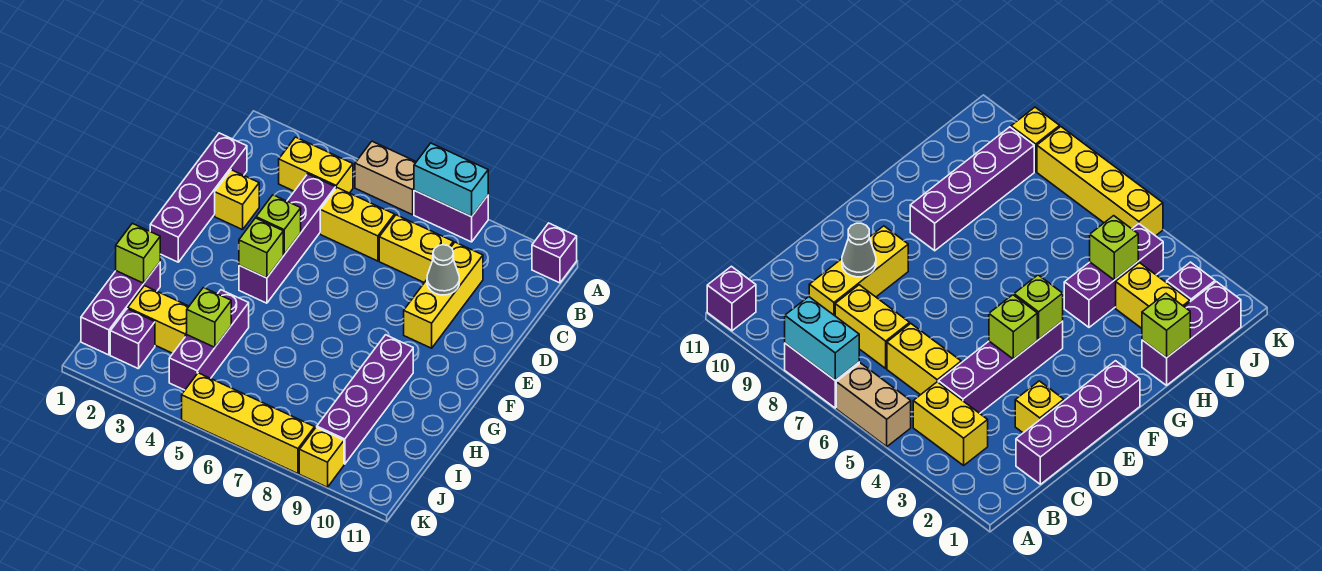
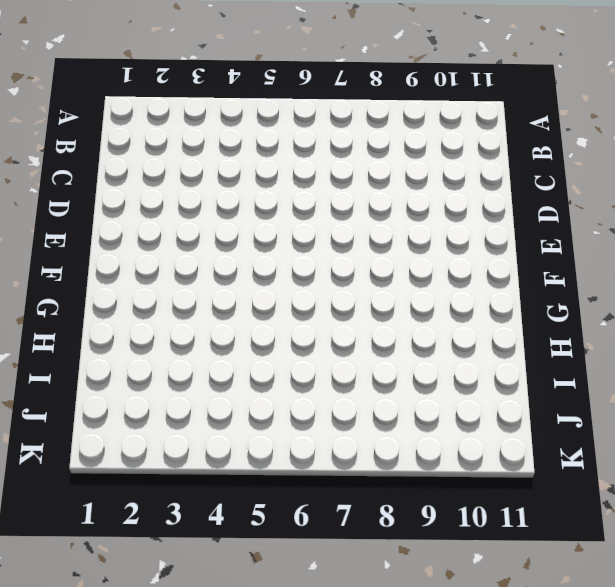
none -> tan 1x2 brick [355,141,416,215]
none -> purple 1x2 brick [414,191,488,242]
none -> purple 1x1 brick [532,223,577,283]

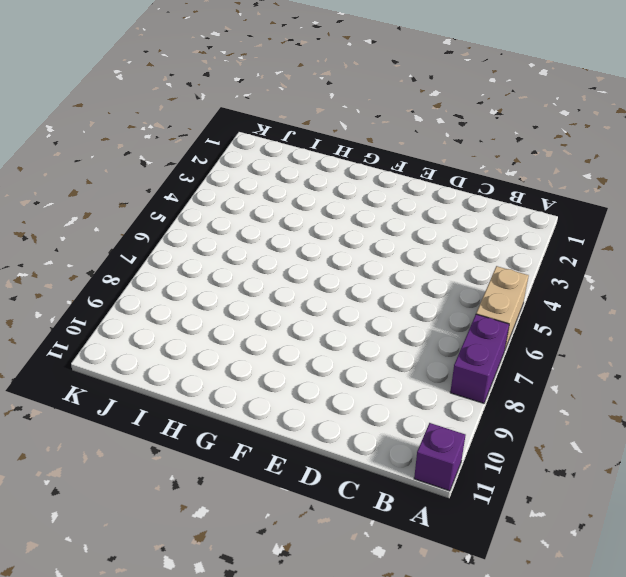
none -> yellow 1x2 brick [279,137,353,193]
none -> purple 1x4 brick [150,133,247,262]
none -> purple 1x4 brick [239,174,336,303]

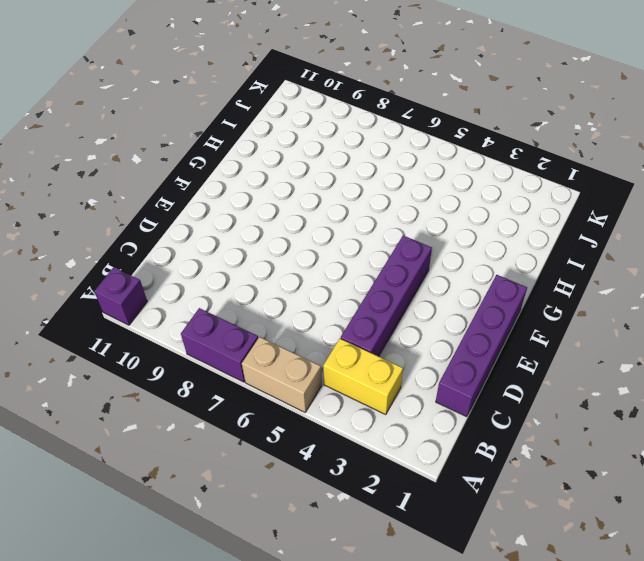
none -> yellow 1x2 brick [320,188,394,261]
none -> yellow 1x2 brick [379,215,453,283]
none -> yellow 1x3 brick [404,242,483,348]

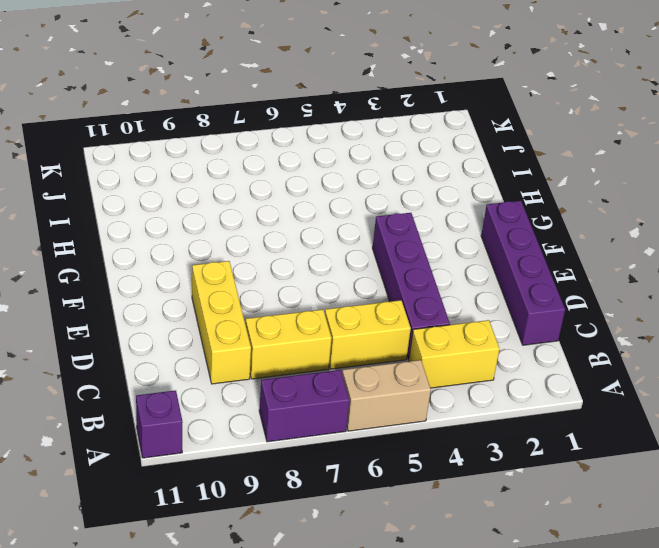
none -> yellow 1x1 brick [215,170,259,230]
none -> purple 1x4 brick [317,335,413,464]
none -> purple 1x3 brick [81,263,160,355]

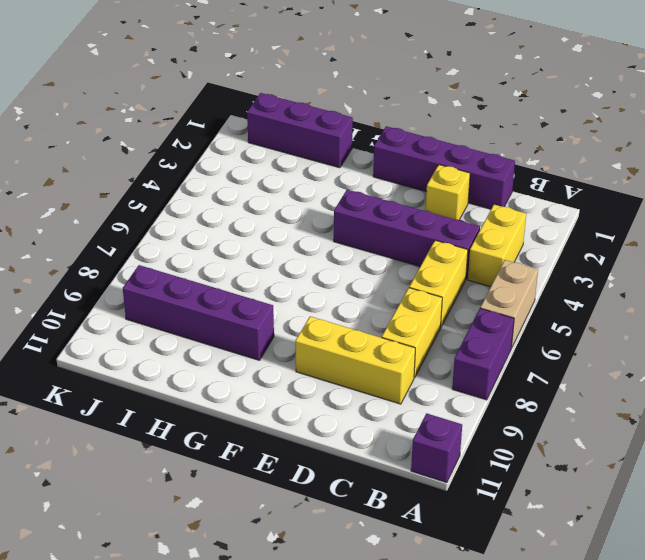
none -> purple 1x3 brick [169,290,249,390]
none -> yellow 1x2 brick [128,286,189,353]
none -> purple 1x1 brick [110,309,155,369]

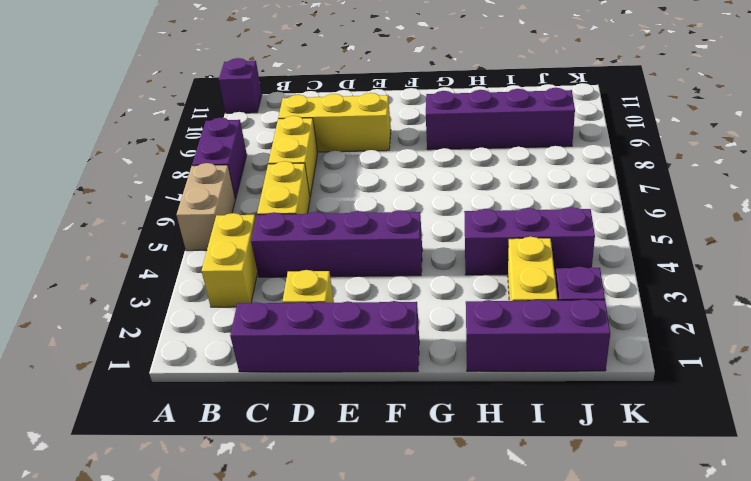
none -> yellow 1x4 brick [182,373,315,474]
none -> yellow 1x1 brick [299,427,344,487]
none -> cyan 1x2 brick [414,143,488,217]

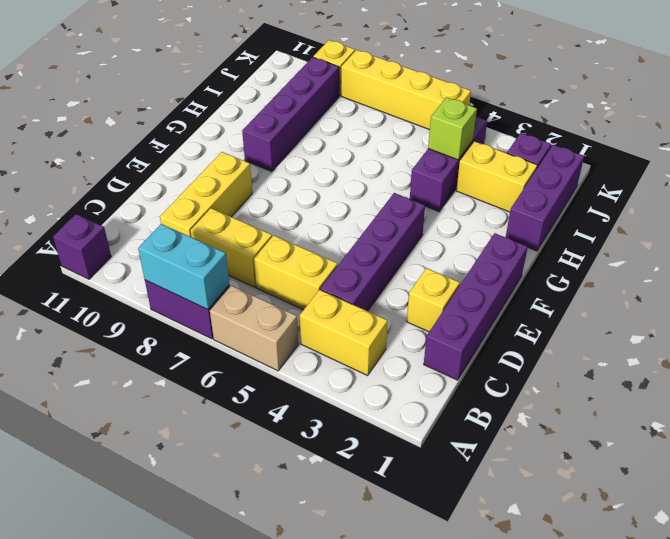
none -> grey 1x1 cone [427,245,459,295]
none -> lime 1x1 brick [256,195,301,255]
none -> lime 1x1 brick [239,218,283,278]

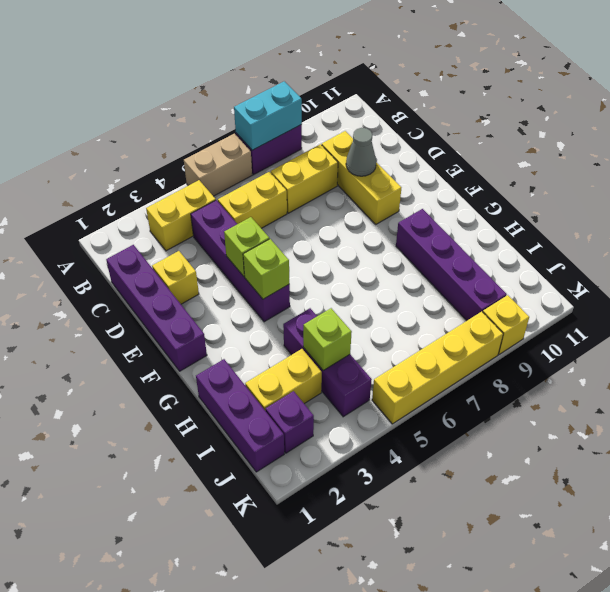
none -> purple 1x1 brick [532,223,577,283]
none -> lime 1x1 brick [116,223,160,283]

